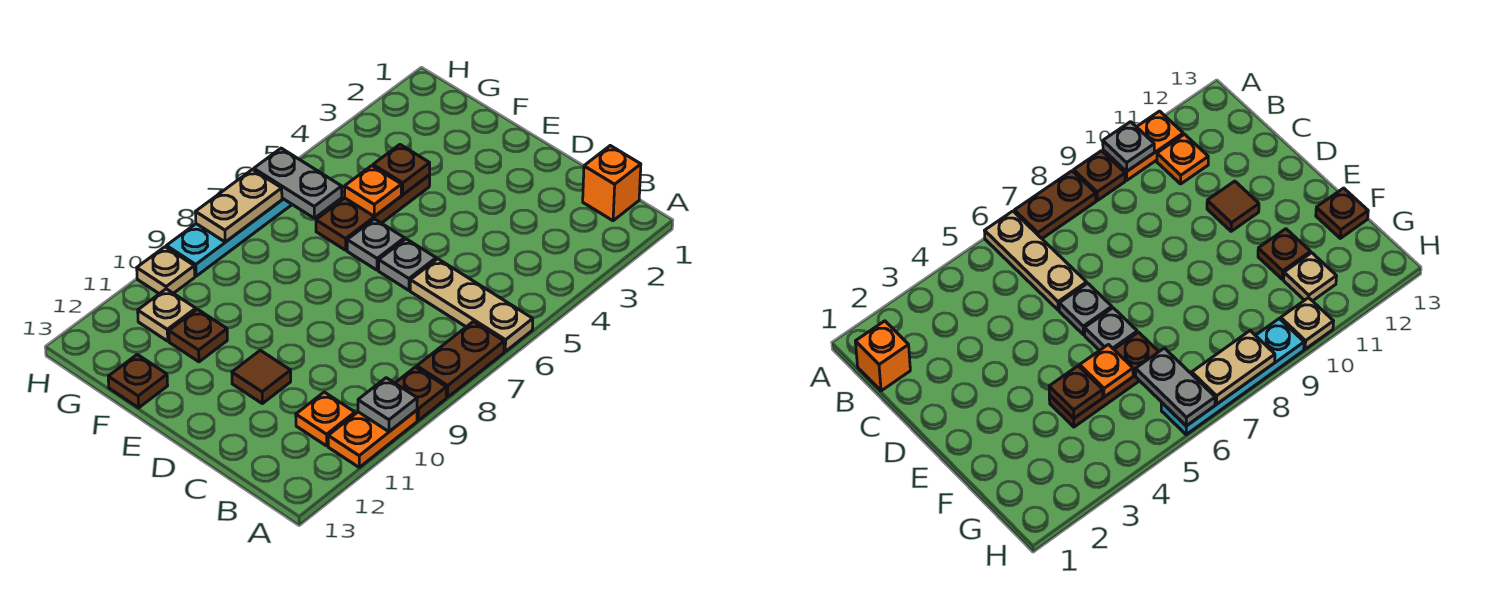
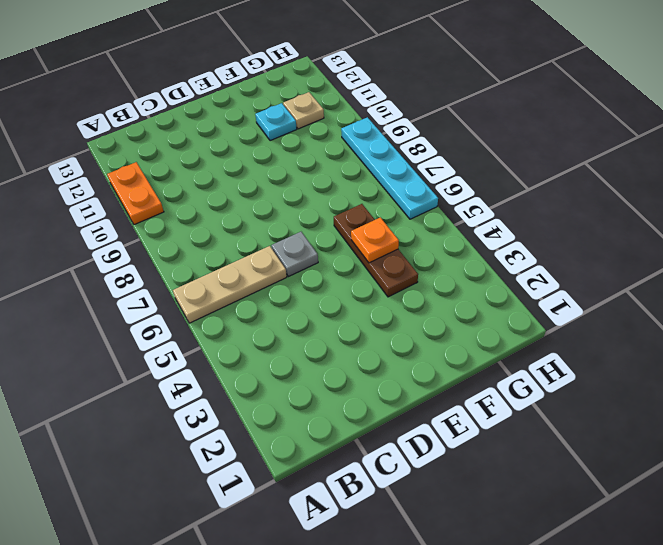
cyan 1x1 plate [255,103,297,141] -> brown 1x1 plate [169,309,227,362]
none -> brown 1x2 plate [417,322,504,397]
none -> brown 1x1 plate [395,367,446,420]
none -> orange 1x1 brick [583,146,641,221]

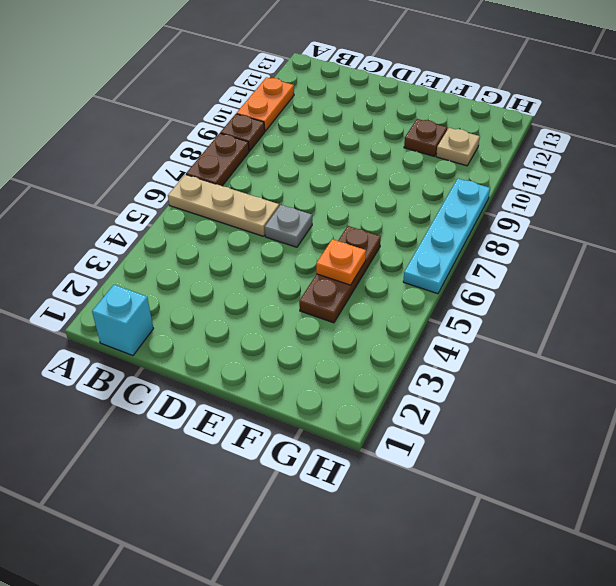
cyan 1x1 brick [92,285,153,356] -> orange 1x1 brick [583,146,641,221]
none -> orange 1x1 plate [296,392,355,446]
none -> brown 1x1 tile [232,350,291,404]
none -> grey 1x1 plate [347,219,404,270]

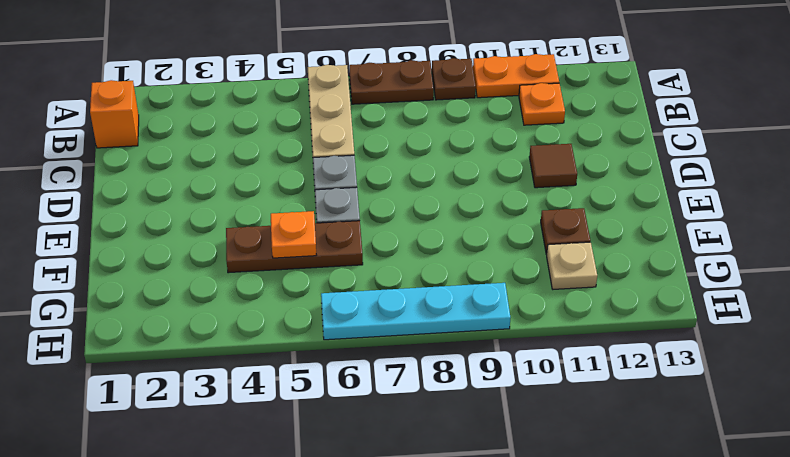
none -> brown 1x1 plate [108,355,168,408]
none -> tan 1x1 plate [137,247,195,294]
none -> grey 1x1 plate [358,378,417,432]

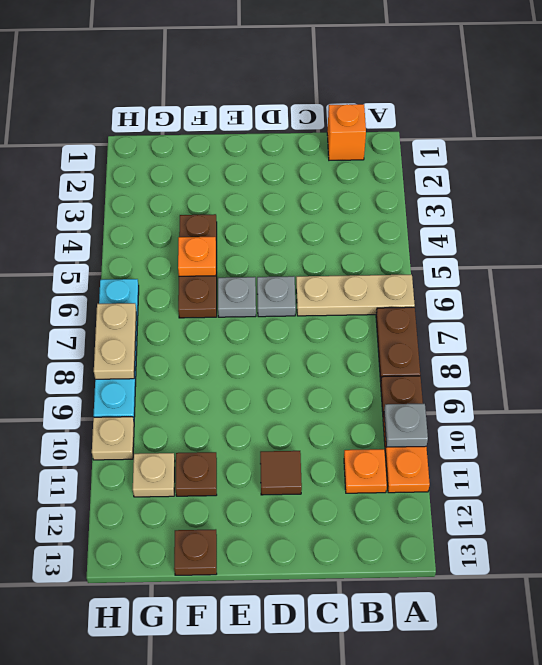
none -> brown 1x1 plate [373,145,430,195]
none -> grey 1x2 plate [254,148,342,218]

